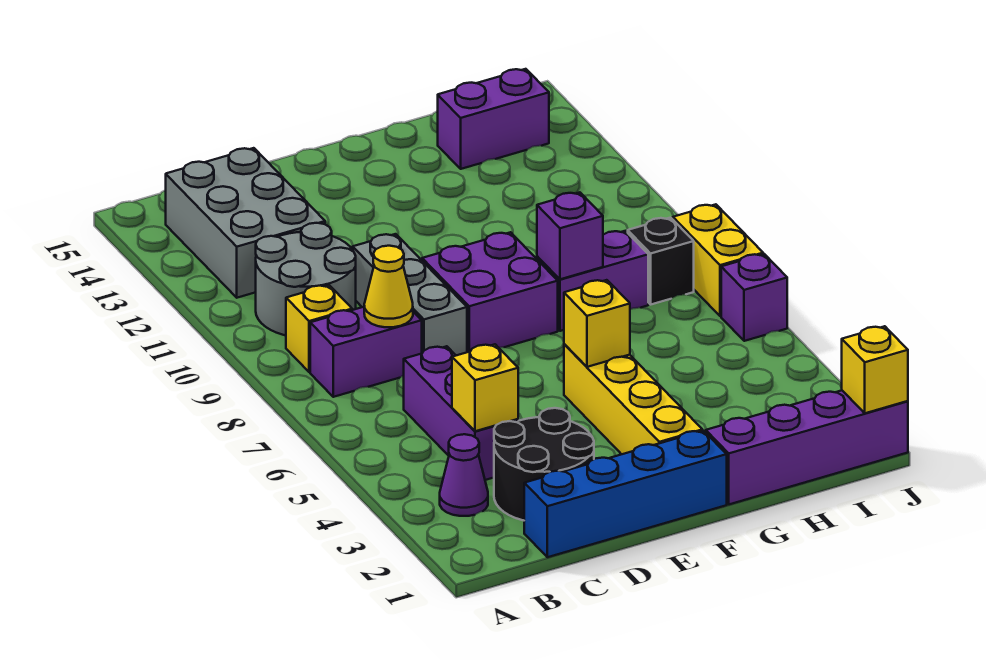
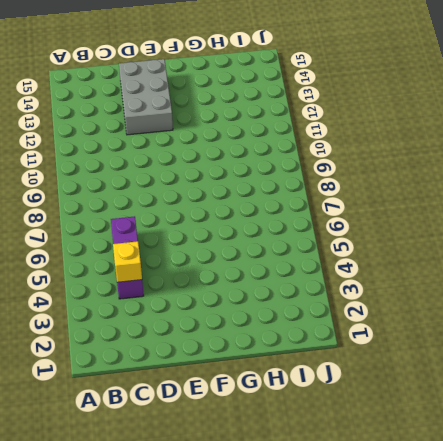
grey 2x3 brick [119,59,173,135] -> grey 2x3 brick moved to [166,148,325,298]
none -> purple 1x1 cone [440,434,488,516]
none -> purple 1x2 brick [310,307,422,397]
none -> yellow 1x1 brick [286,285,352,372]

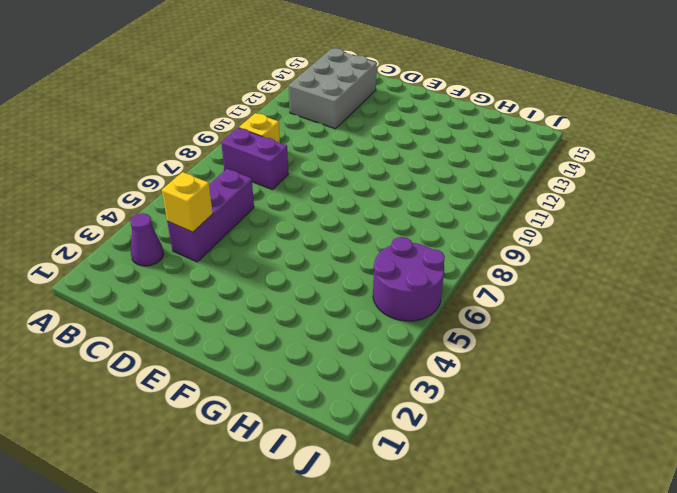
purple 2x2 round brick [373,237,445,321] -> purple 1x1 brick [721,254,787,341]
none -> grey 2x2 round brick [256,223,356,335]
none -> blue 1x4 brick [524,431,727,557]
none -> black 2x2 round brick [494,408,594,520]

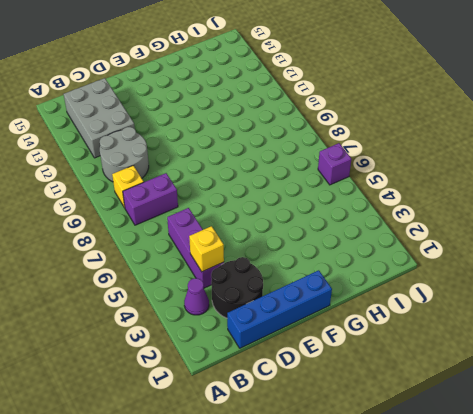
none -> grey 1x3 brick [353,234,467,355]
none -> purple 2x2 brick [422,232,558,352]
none -> yellow 1x4 brick [564,344,702,454]

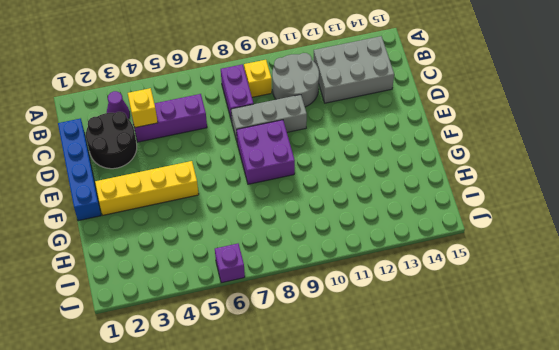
none -> purple 1x4 brick [706,390,908,504]
none -> purple 1x2 brick [537,231,648,331]
none -> purple 1x2 brick [438,69,549,169]

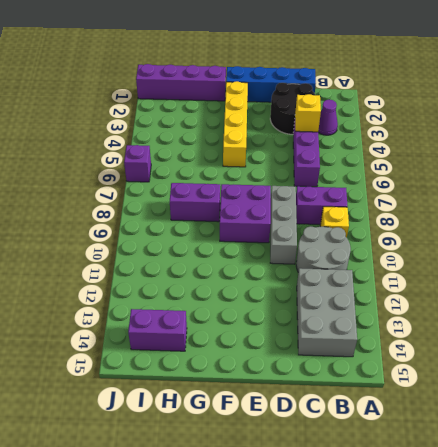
none -> black 1x1 brick [628,218,694,304]
none -> yellow 1x2 brick [673,204,763,316]
none -> yellow 1x1 cone [364,246,413,327]

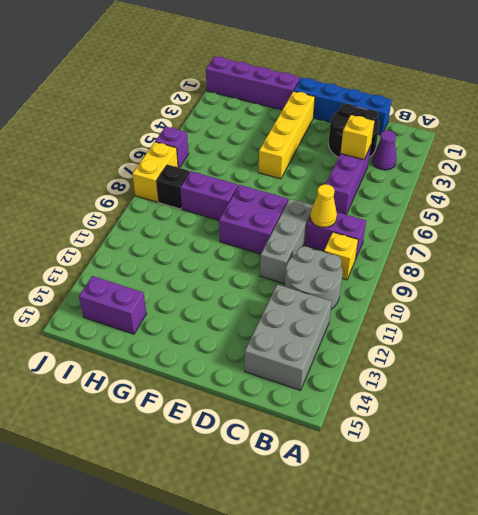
none -> yellow 1x1 brick [564,280,630,367]
none -> purple 1x1 brick [537,192,603,279]
none -> yellow 1x1 brick [842,326,908,413]

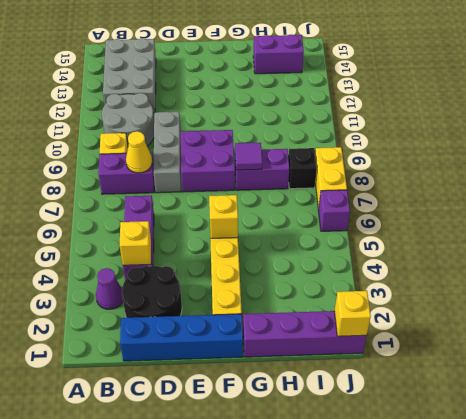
purple 1x1 tile [235,143,262,170] -> purple 1x1 brick [537,192,603,279]

